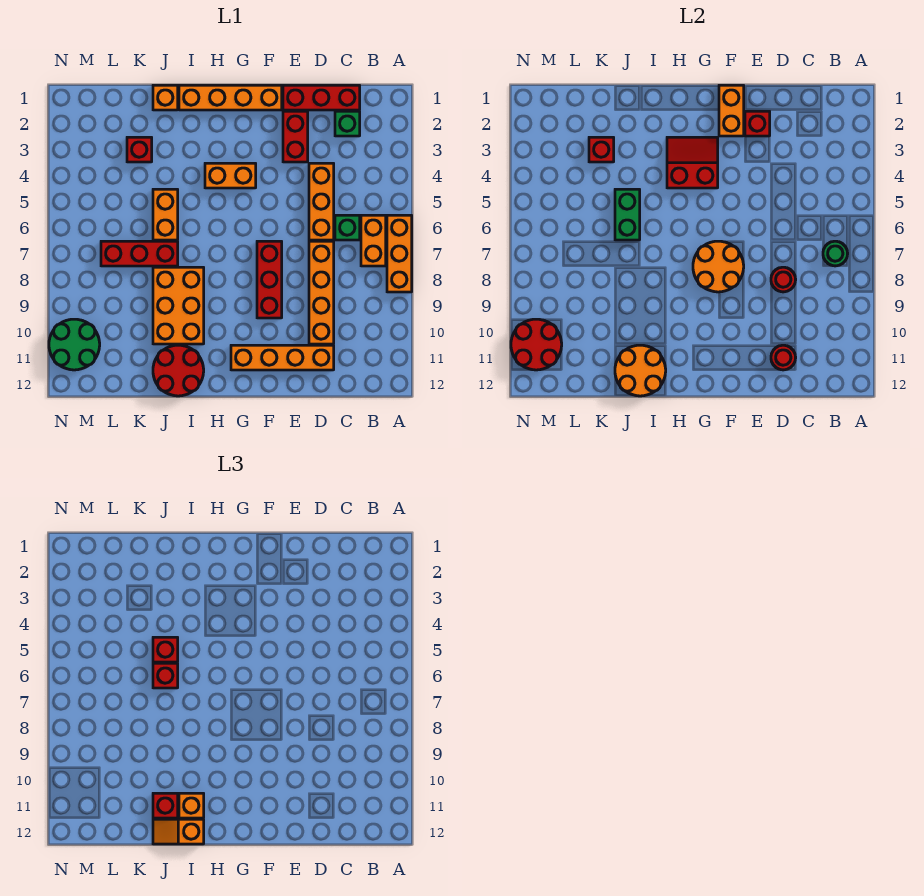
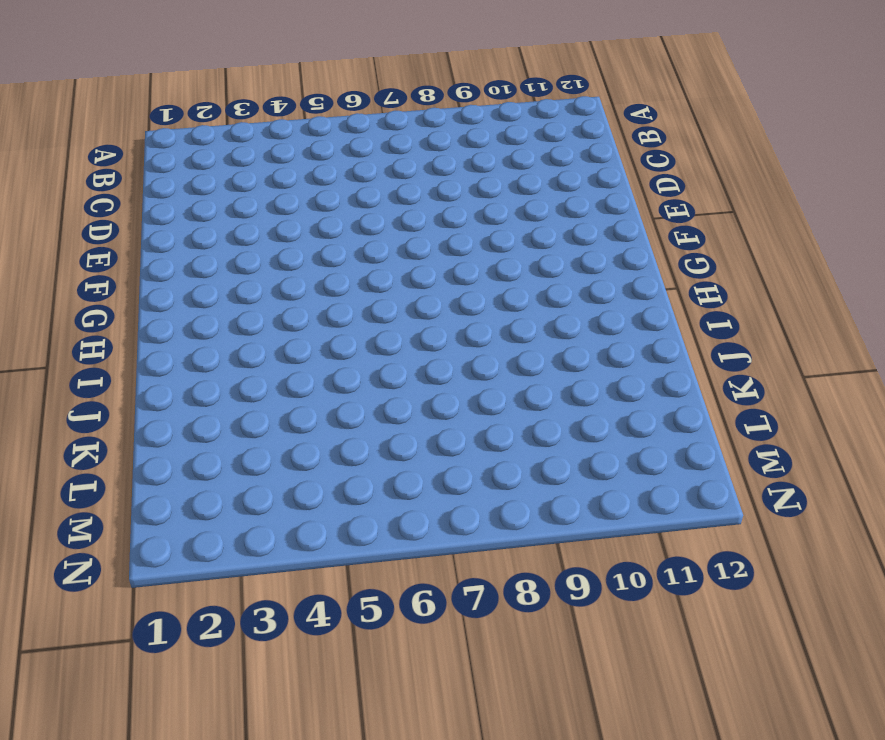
none -> orange 1x3 brick [387,215,412,292]
none -> orange 1x2 brick [361,215,386,266]
none -> red 1x3 brick [283,85,360,110]
none -> green 1x1 brick [335,111,360,136]

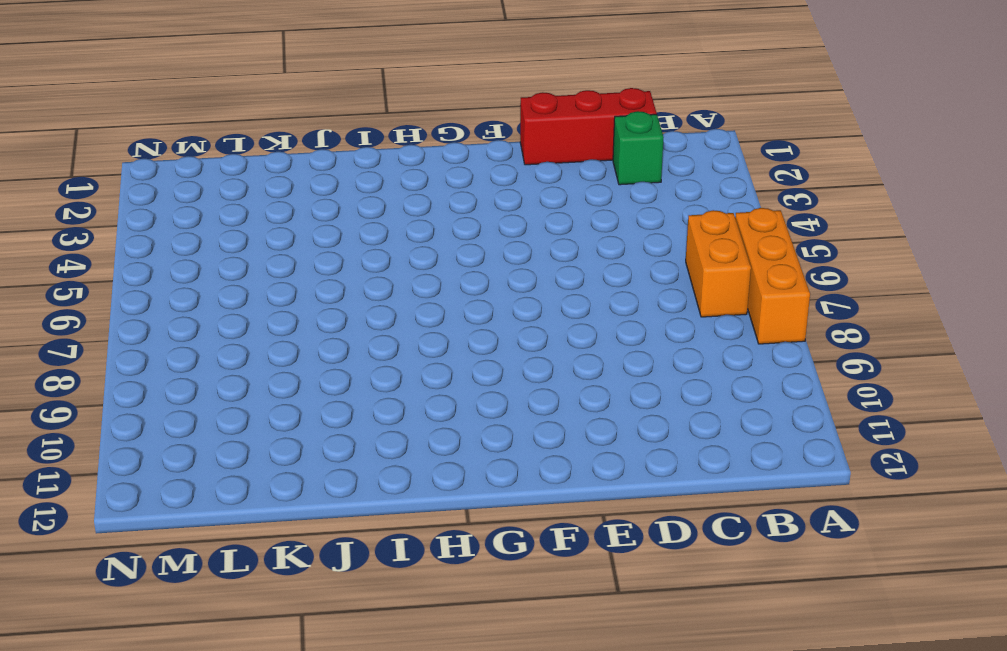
none -> green 1x1 brick [335,215,360,240]
none -> orange 1x3 brick [309,163,334,240]
none -> orange 1x4 brick [309,241,334,344]
none -> orange 1x4 brick [231,345,334,370]

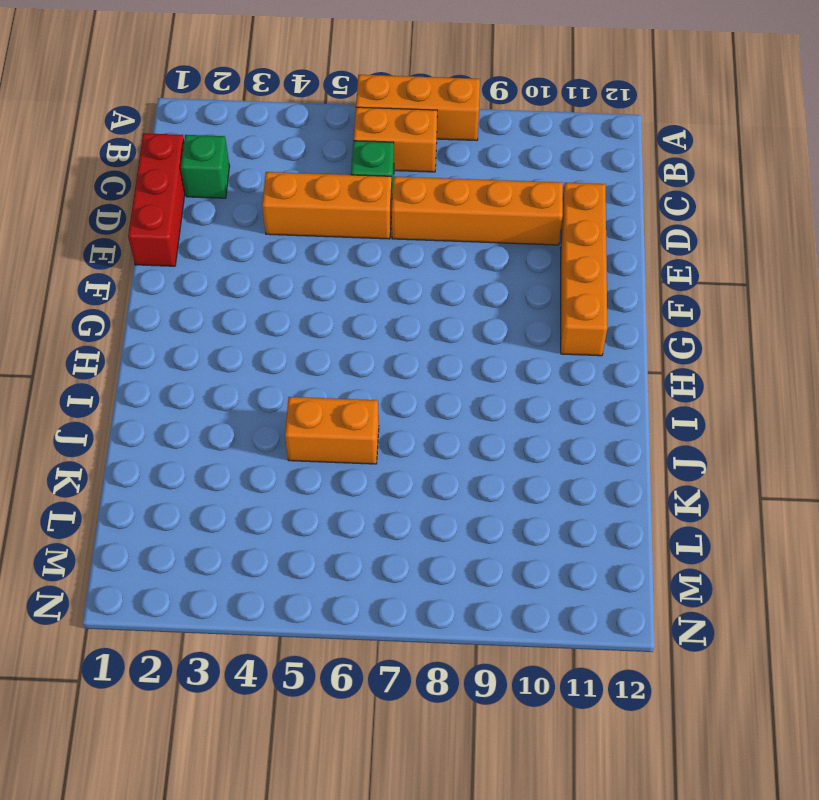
none -> red 1x2 brick [283,111,308,162]
none -> orange 1x4 brick [179,85,282,110]
none -> red 1x3 brick [257,241,282,318]
none -> orange 1x2 brick [205,163,256,188]

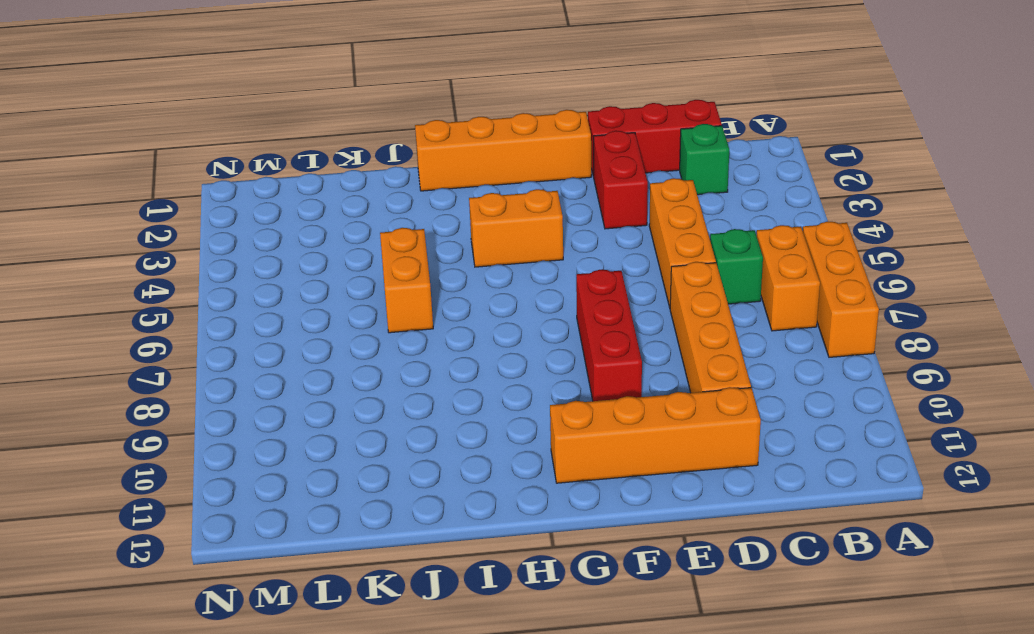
none -> orange 2x3 brick [153,267,204,344]
none -> red 2x2 round brick [153,345,204,396]
none -> orange 1x1 brick [153,85,178,110]
none -> red 1x3 brick [101,241,178,266]

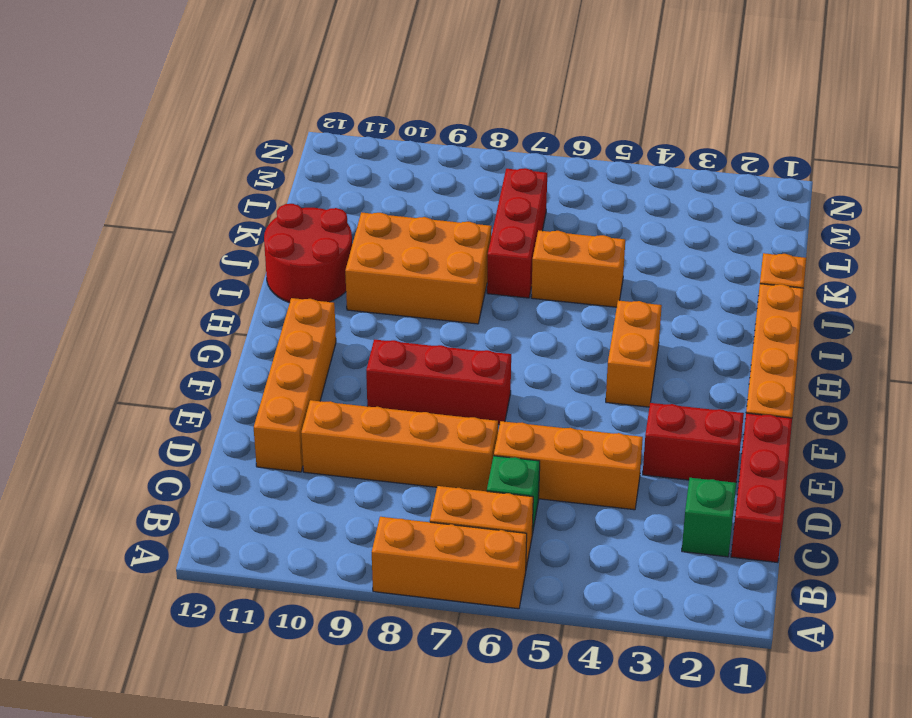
none -> red 1x1 brick [127,137,152,162]
none -> green 2x2 round brick [49,319,100,370]
none -> green 1x1 round brick [823,241,848,266]
none -> red 1x1 round brick [771,267,796,292]

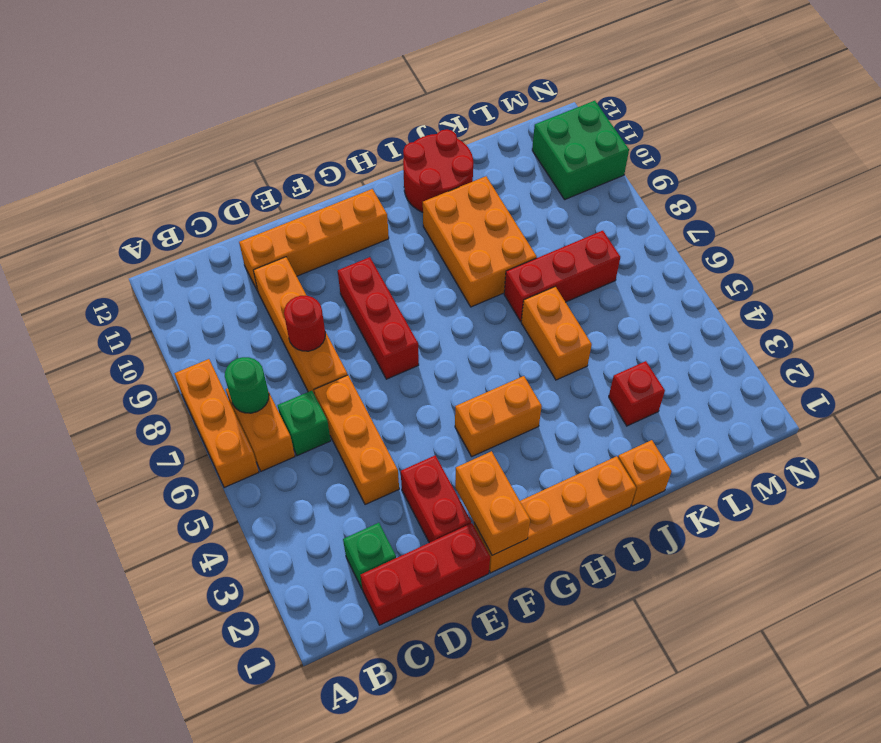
green 2x2 brick [532,101,629,199] -> green 2x2 round brick [49,319,100,370]
none -> red 1x1 round brick [771,345,796,370]
none -> red 1x1 brick [745,111,770,136]
none -> orange 2x2 round brick [693,241,744,292]
none -> red 2x2 slope [667,137,718,188]

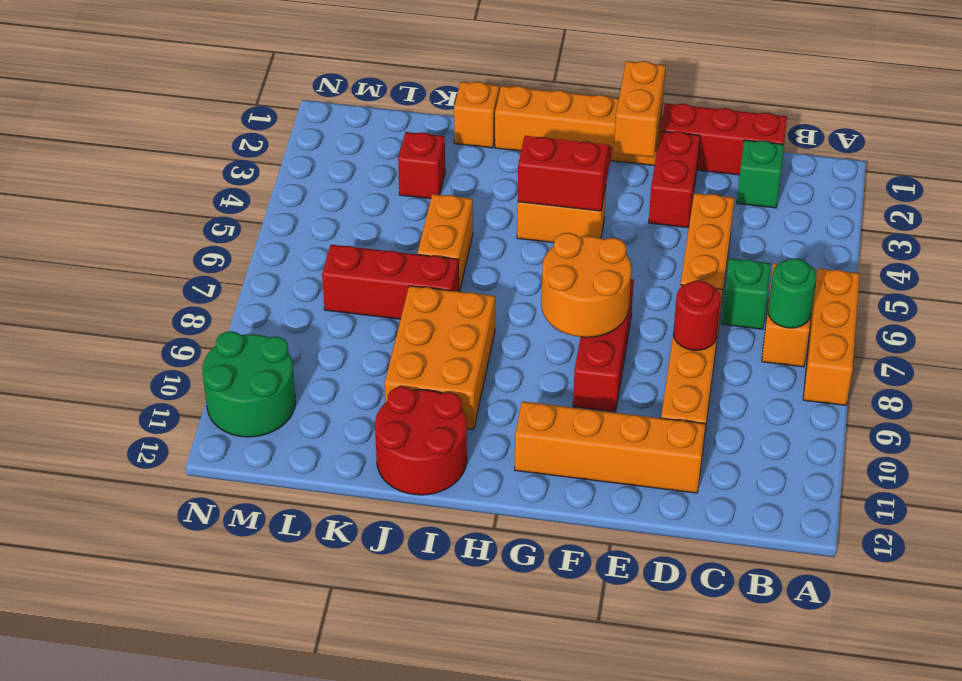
none -> red 1x1 round brick [771,345,796,370]
none -> red 1x1 brick [745,111,770,136]
none -> orange 2x2 round brick [615,345,666,396]
none -> green 1x2 brick [615,189,640,240]

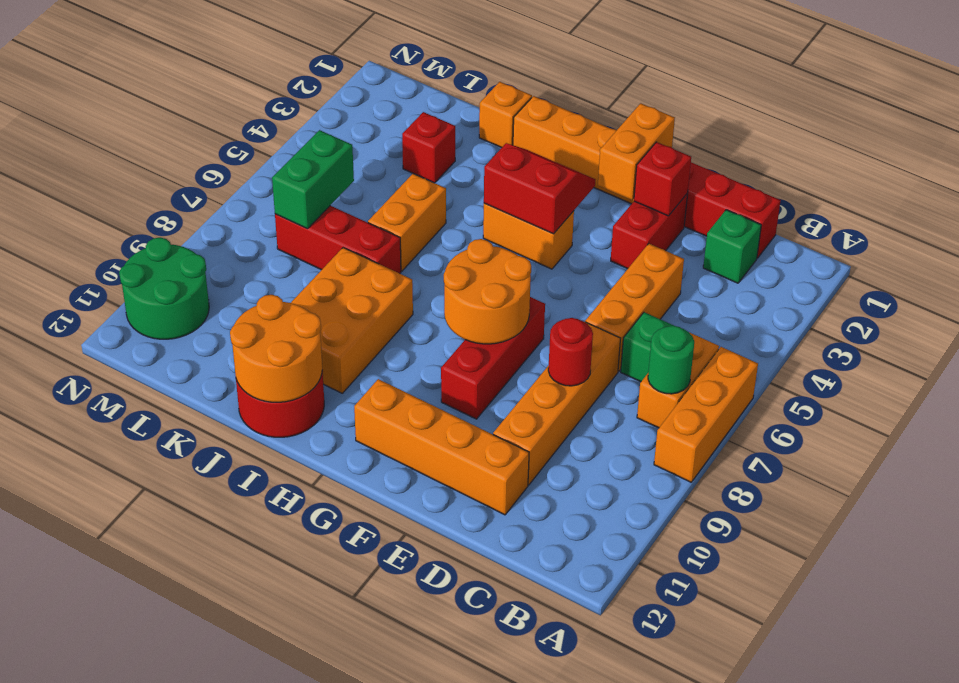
green 1x2 brick [272,130,354,229] -> green 1x2 brick moved to [615,189,640,240]
none -> red 1x1 round brick [771,345,796,370]
none -> red 1x1 brick [589,137,614,162]
none -> red 2x2 round brick [511,319,562,370]
none -> orange 1x1 brick [179,793,204,818]

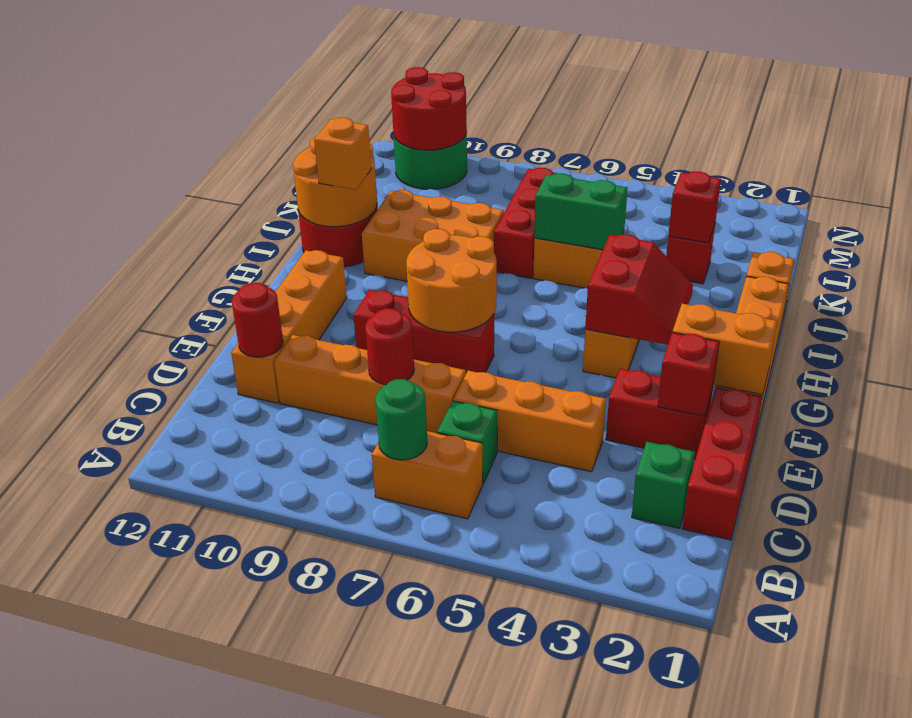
none -> orange 1x3 brick [387,215,412,292]
none -> orange 1x2 slope [153,819,204,844]
none -> red 1x1 brick [153,637,178,662]
none -> red 1x1 brick [153,663,178,688]

